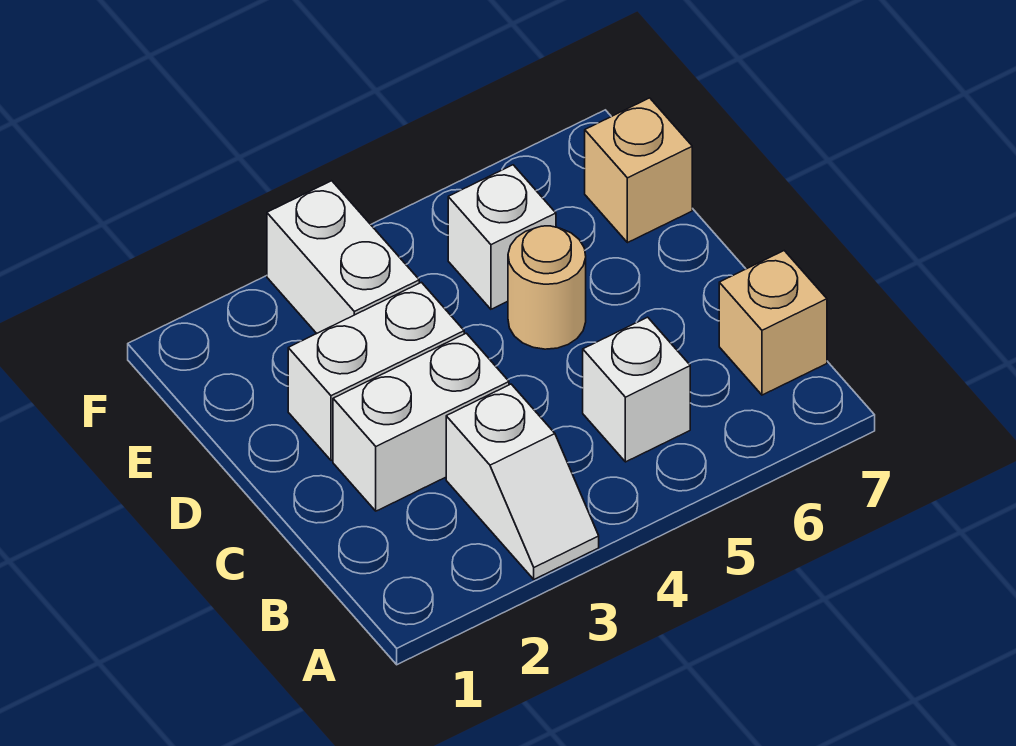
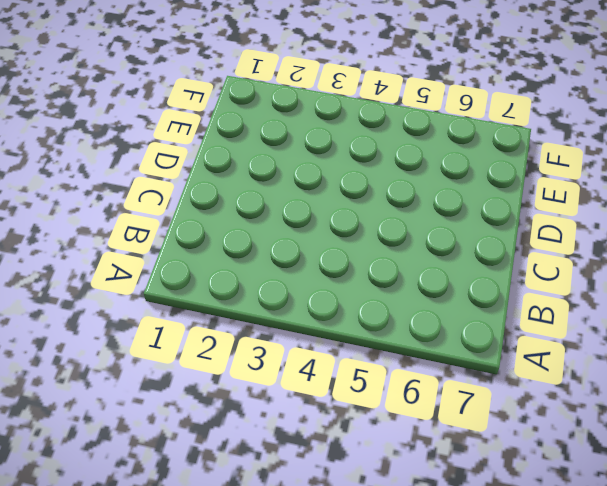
none -> white 1x2 slope [446,384,599,579]
none -> white 1x1 brick [583,317,690,462]

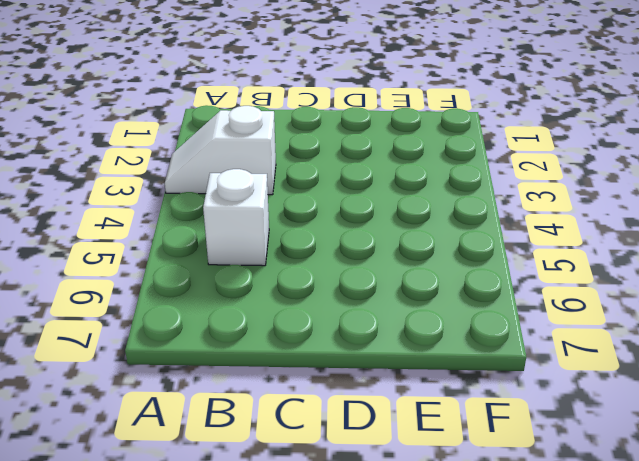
none -> tan 1x1 brick [719,251,827,395]
none -> white 1x2 brick [333,333,509,511]

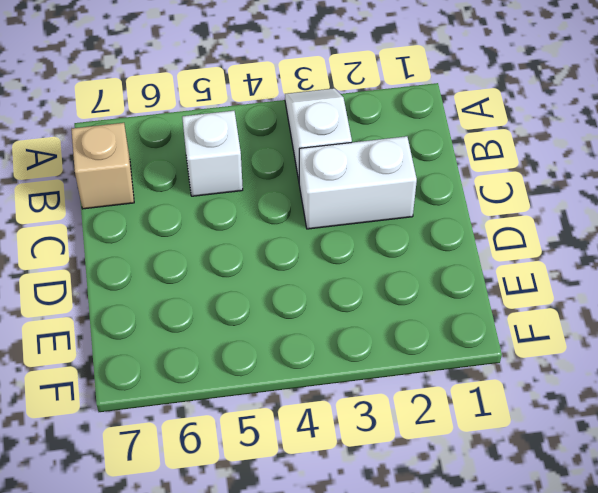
none -> white 1x2 brick [288,282,464,460]
none -> tan 1x1 round brick [508,226,586,349]

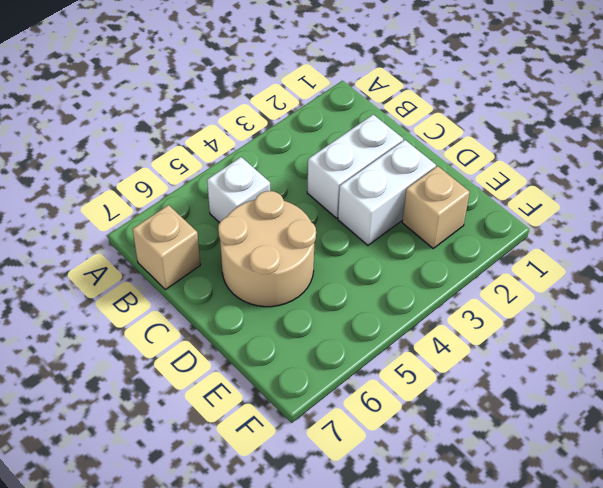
tan 2x2 round brick [218,191,316,307] -> tan 1x1 round brick [508,226,586,349]
tan 1x1 brick [402,166,470,248] -> tan 1x1 brick moved to [585,98,692,243]
none -> white 1x2 slope [446,384,599,579]
none -> white 1x2 brick [267,181,419,333]

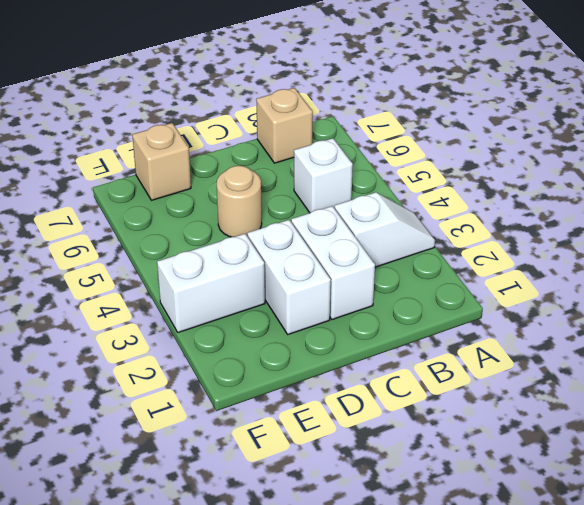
none -> white 1x1 brick [448,165,556,309]

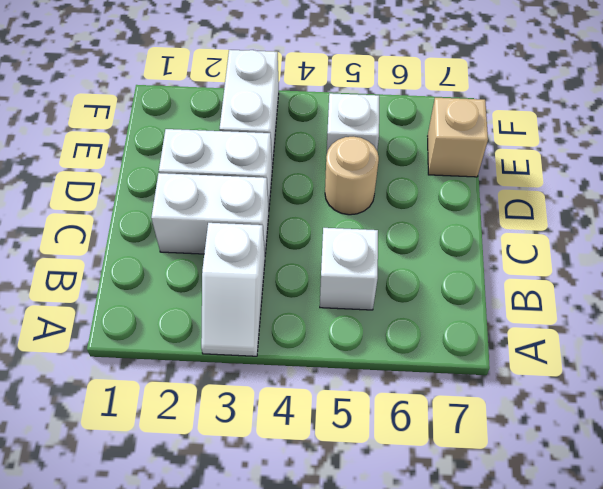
none -> tan 1x1 brick [719,251,827,395]

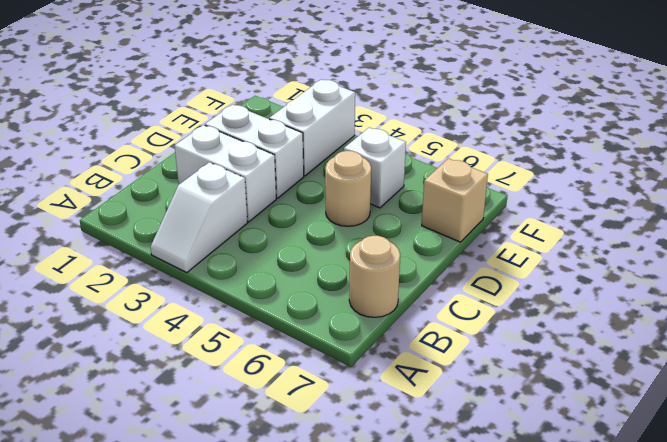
tan 1x1 round brick [349,236,400,317] -> tan 1x1 brick [719,251,827,395]
none -> white 1x1 brick [583,317,690,462]

